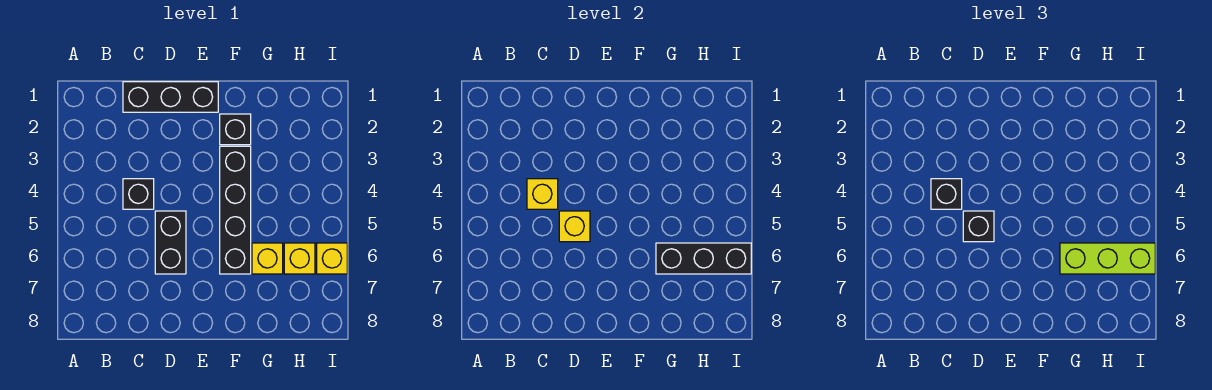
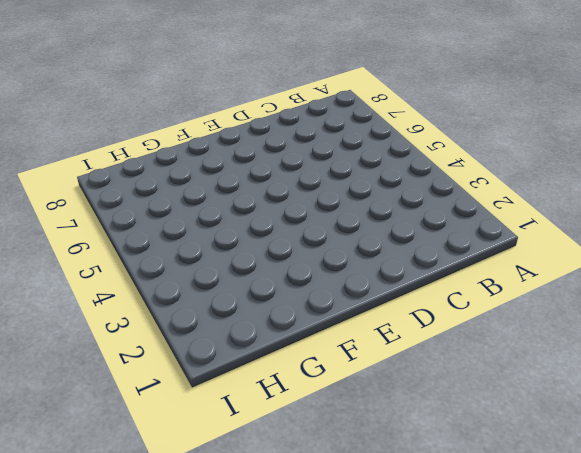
none -> black 1x3 brick [123,82,218,112]
none -> black 1x1 brick [123,179,154,209]
none -> black 1x2 brick [155,211,186,274]

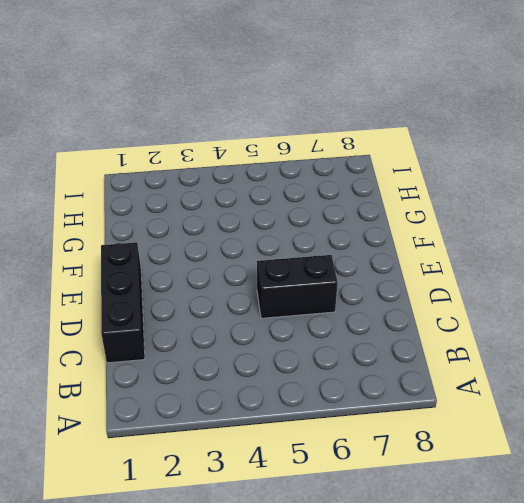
none -> black 1x1 brick [123,179,154,209]
none -> black 1x1 brick [220,114,251,145]
none -> black 1x4 brick [220,146,251,274]

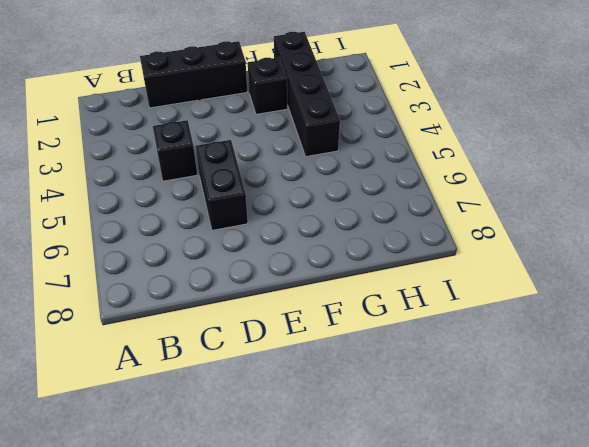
black 1x4 brick [274,32,340,157] -> black 1x4 brick moved to [220,146,251,274]
none -> yellow 1x1 brick [252,243,283,274]
none -> yellow 1x1 brick [284,243,315,274]
none -> yellow 1x1 brick [317,243,347,274]

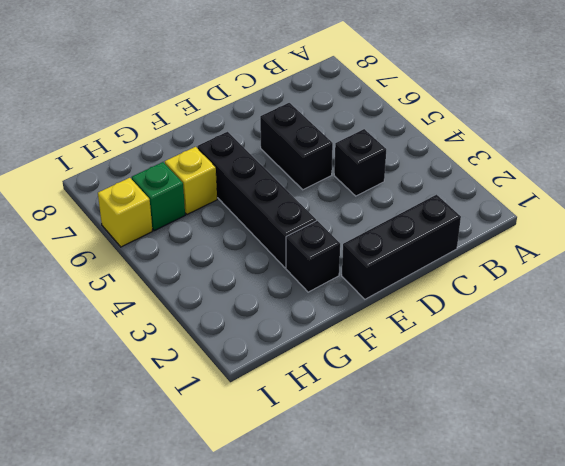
green 1x1 brick [132,162,185,231] -> yellow 1x1 brick [284,243,315,274]
none -> yellow 1x1 brick [527,179,558,209]
none -> yellow 1x1 brick [559,211,590,242]
none -> black 1x3 brick [656,243,751,274]

